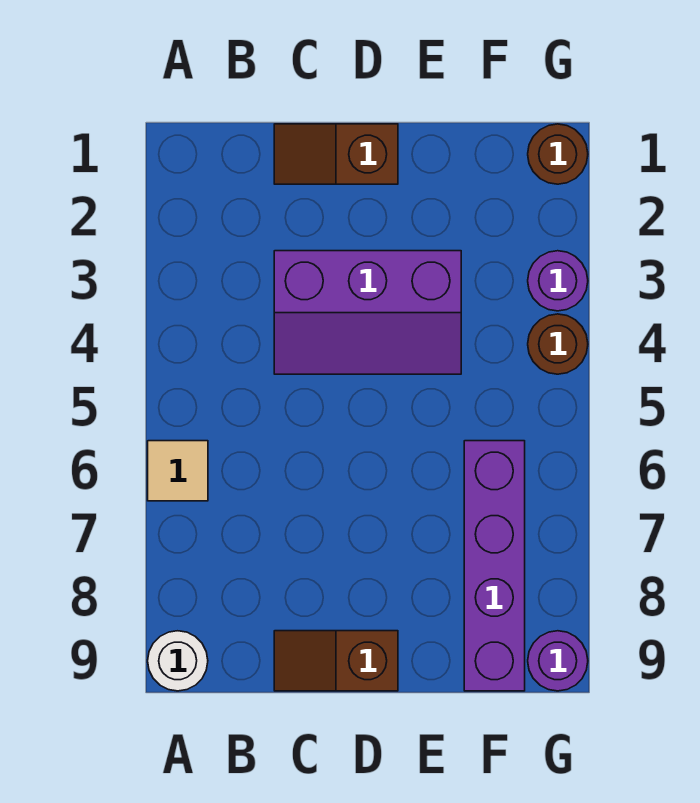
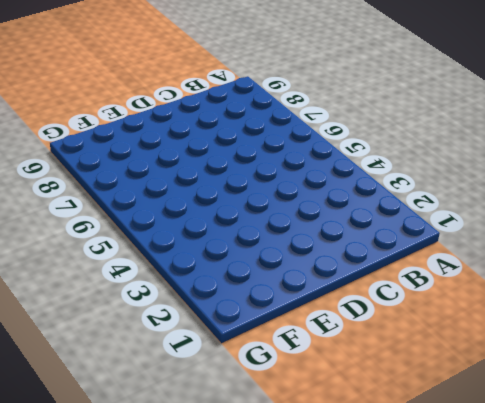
none -> tan 1x1 tile [148,441,208,501]
none -> white 1x1 round brick [148,631,208,691]

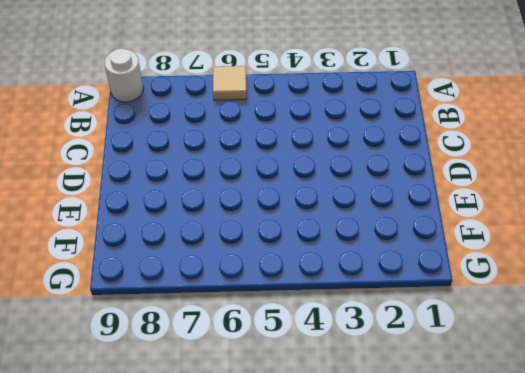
none -> brown 1x2 slope [274,124,398,184]
none -> purple 2x3 slope [274,251,461,374]

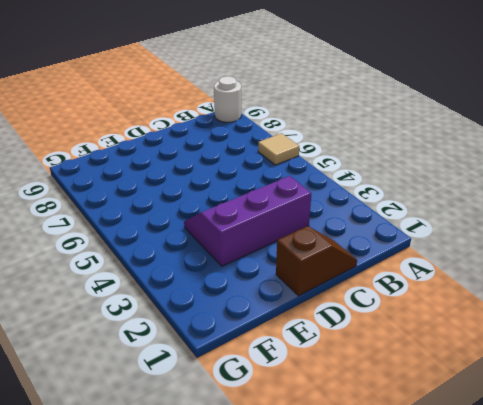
none -> brown 1x2 slope [274,631,398,691]
none -> purple 1x4 brick [464,441,525,691]

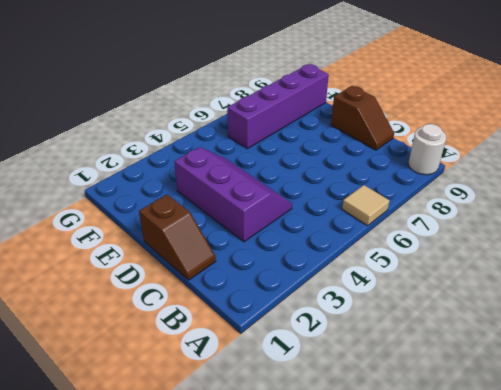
none -> brown 1x1 round brick [528,124,588,184]
none -> purple 1x1 round brick [528,251,588,311]

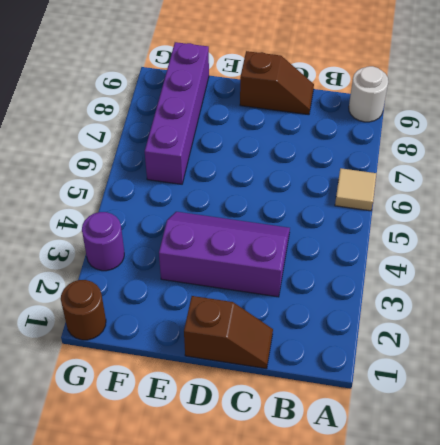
none -> brown 1x1 round brick [528,314,588,374]
none -> purple 1x1 round brick [528,631,588,691]

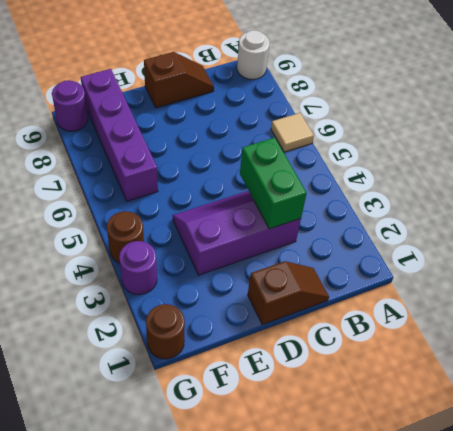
green 1x2 brick [240,137,307,229] -> none

